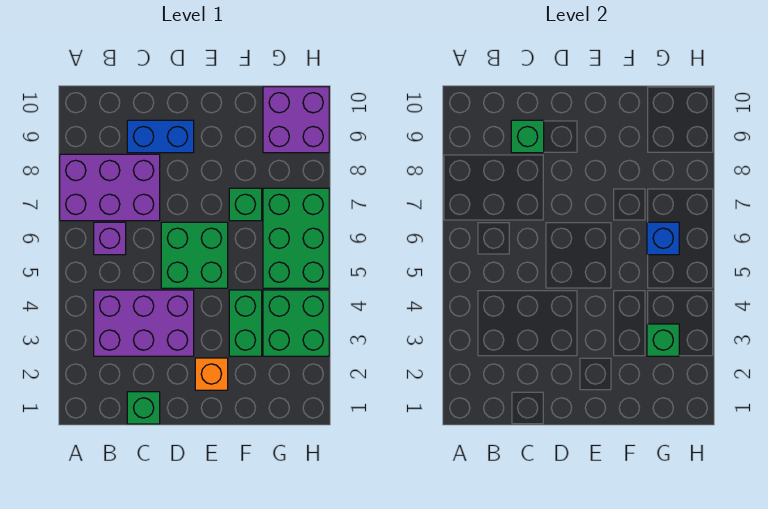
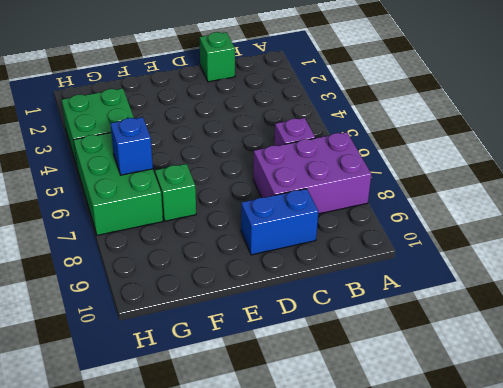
none -> purple 2x3 brick [94,290,194,356]
none -> green 2x2 brick [161,222,228,288]
none -> orange 1x1 brick [195,358,228,390]

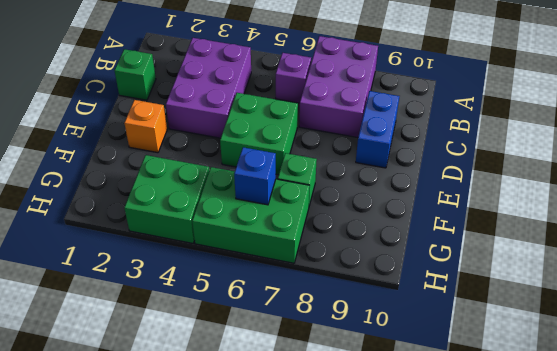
none -> green 1x2 brick [229,290,262,356]
none -> purple 2x2 brick [263,87,329,153]
none -> green 1x1 brick [511,120,544,153]

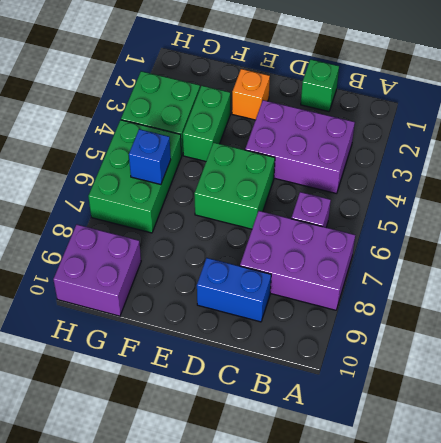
none -> green 1x1 brick [229,188,262,221]
none -> green 1x1 brick [511,120,544,153]
none -> green 1x1 brick [647,324,679,356]

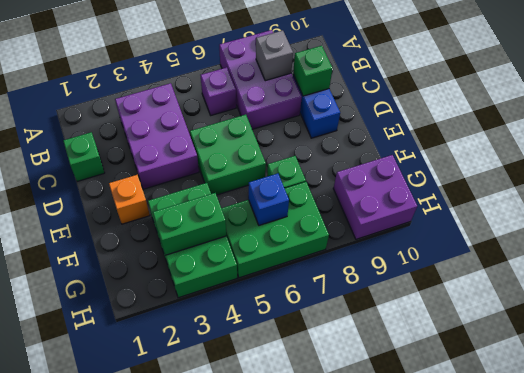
grey 1x1 brick [256,31,293,81] -> none
green 1x2 brick [153,193,226,255] -> green 1x1 brick [647,324,679,356]

